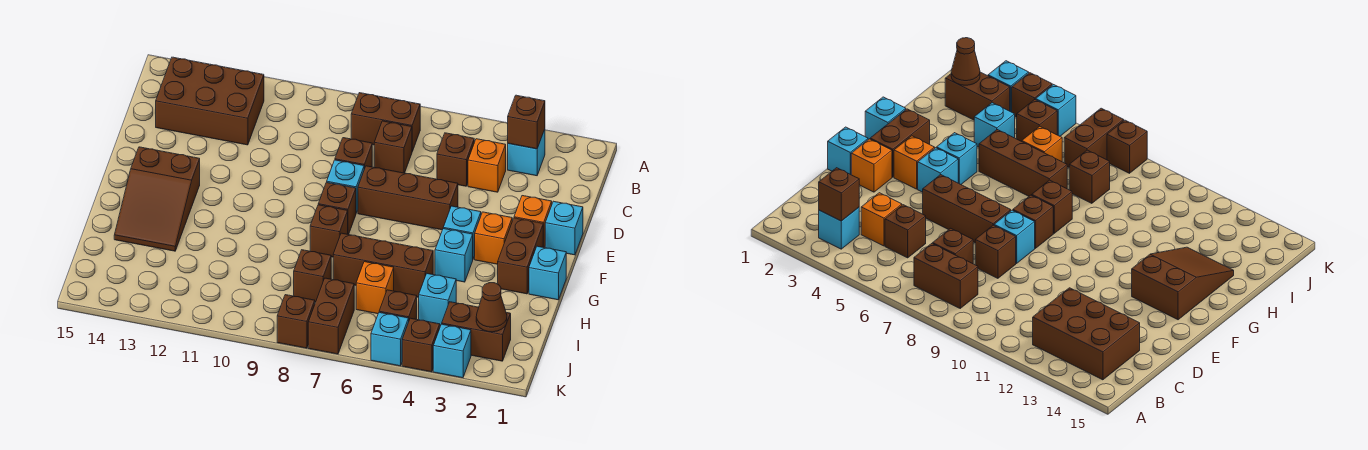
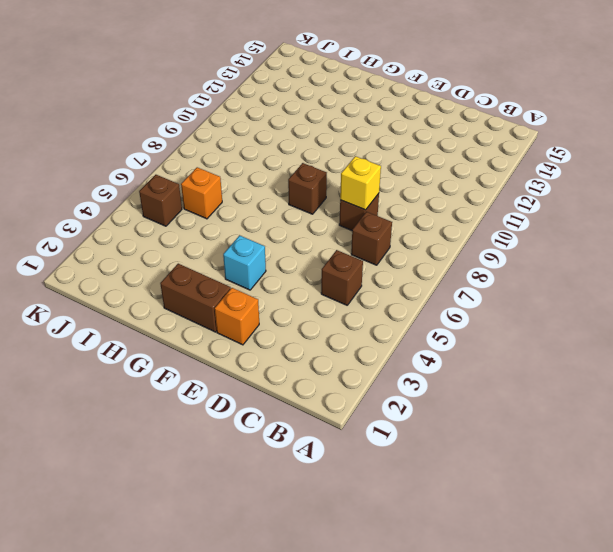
yellow 1x1 brick [340,156,381,210] -> none
none -> cyan 1x1 brick [508,129,545,176]
none -> brown 1x2 brick [351,93,420,151]
none -> brown 2x3 brick [156,57,264,145]
none -> orange 1x1 brick [468,139,506,192]

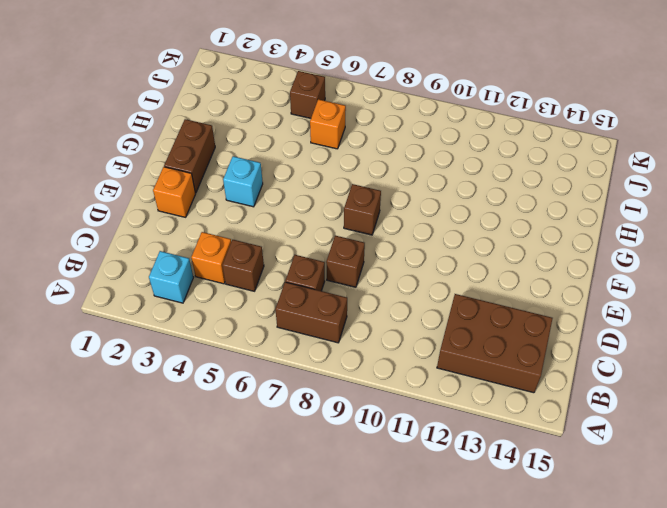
none -> cyan 1x1 brick [545,201,583,255]
none -> brown 1x3 brick [358,166,458,230]
none -> cyan 1x1 brick [327,160,364,213]
none -> orange 1x1 brick [475,212,512,264]

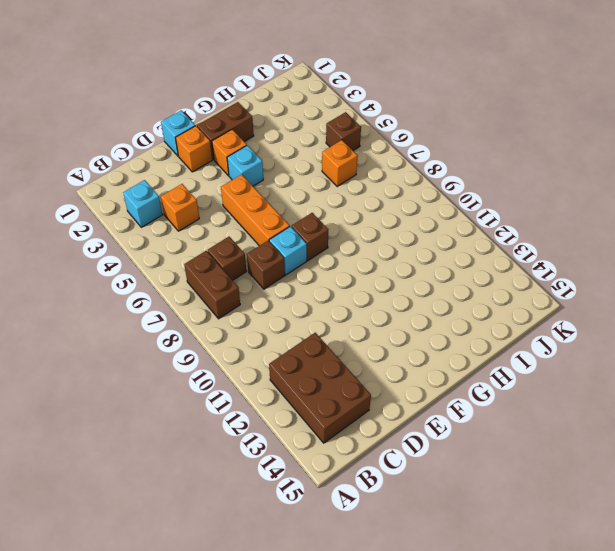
orange 1x3 brick [221,175,290,246] -> brown 1x3 brick [358,166,458,230]
none -> brown 1x1 brick [437,133,474,186]
none -> brown 2x3 slope [114,147,200,251]
none -> cyan 1x1 brick [529,246,566,300]
none -> cyan 1x1 brick [435,229,473,282]

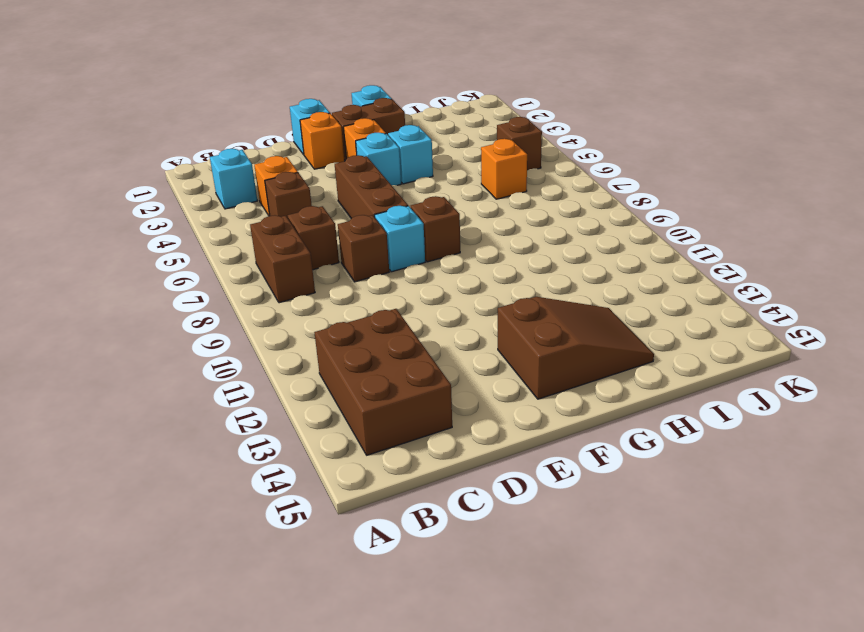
none -> brown 1x1 brick [310,205,348,257]
none -> brown 1x3 brick [333,233,433,297]
none -> cyan 1x1 brick [419,274,456,326]
none -> brown 1x1 brick [294,250,331,302]

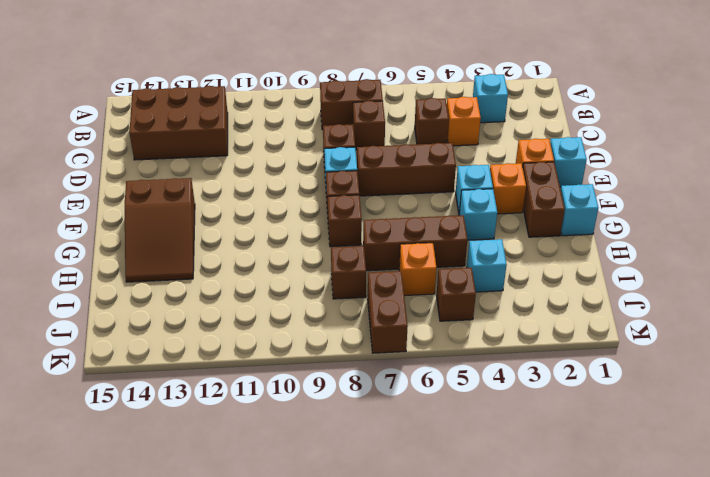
none -> brown 1x2 brick [442,302,511,361]
none -> cyan 1x1 brick [433,324,471,378]
none -> brown 1x1 brick [402,318,440,372]
none -> cyan 1x1 brick [371,312,409,366]

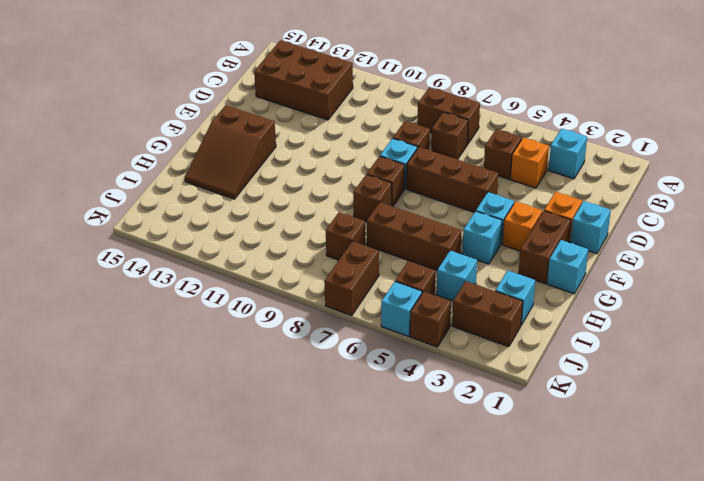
cyan 1x1 brick [495,271,535,325] -> cyan 1x1 brick moved to [433,324,471,378]
none -> orange 1x1 brick [356,262,394,314]
none -> brown 1x1 brick [277,295,315,348]
none -> brown 1x1 brick [508,95,545,149]
none -> brown 1x1 cone [476,283,507,332]

